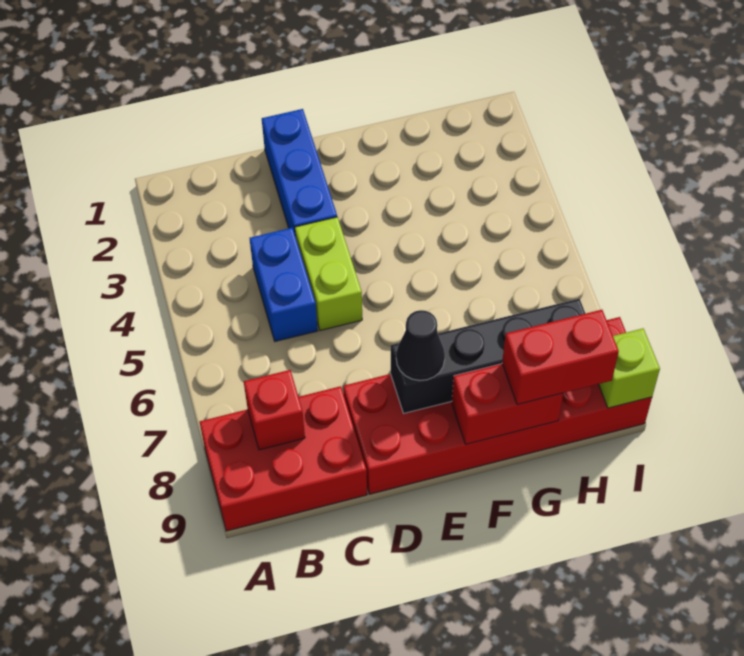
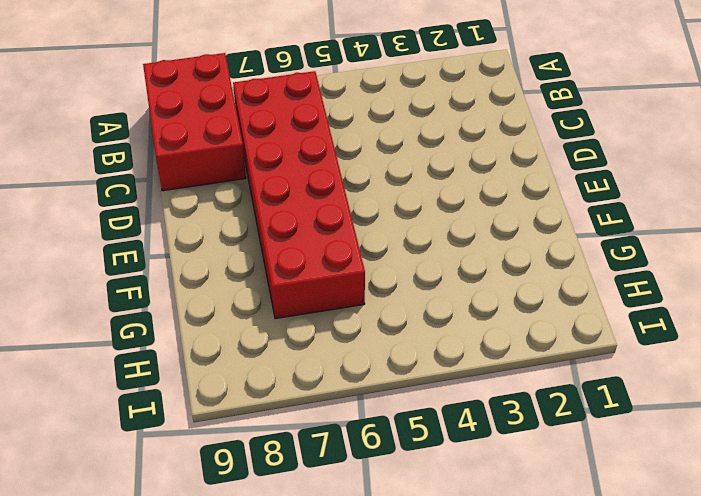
red 2x6 brick [233,71,365,319] -> red 2x6 brick moved to [343,317,652,494]
none -> blue 1x2 brick [250,228,317,341]
none -> blue 1x3 brick [262,109,337,237]

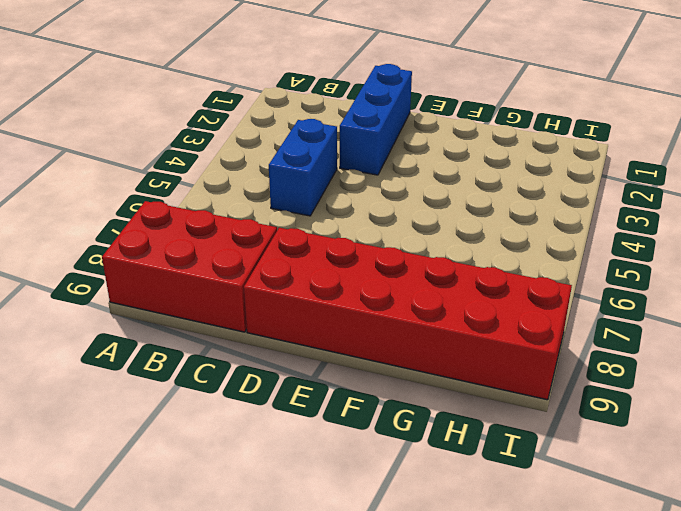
none -> lime 1x2 brick [295,217,362,330]
none -> red 1x1 brick [244,370,305,450]

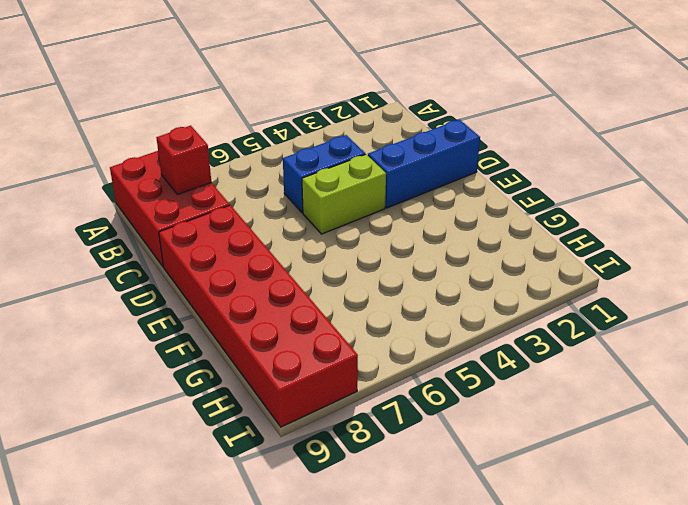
none -> black 1x4 brick [391,299,586,413]
none -> red 1x2 brick [452,364,563,444]

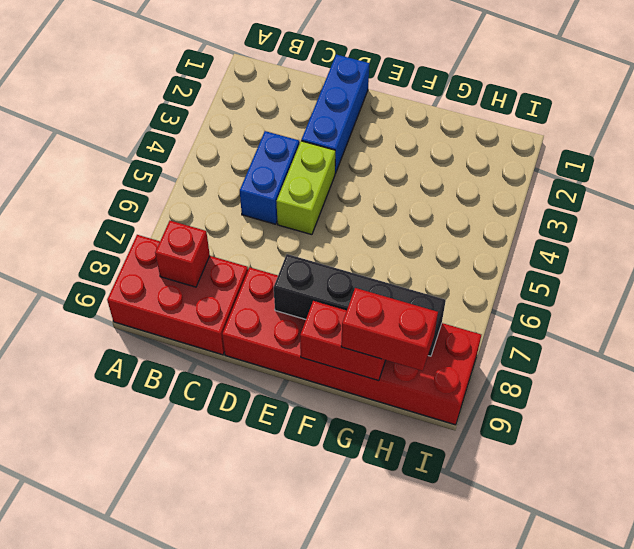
none -> lime 1x1 brick [599,329,660,408]
none -> black 1x1 cone [396,310,445,381]

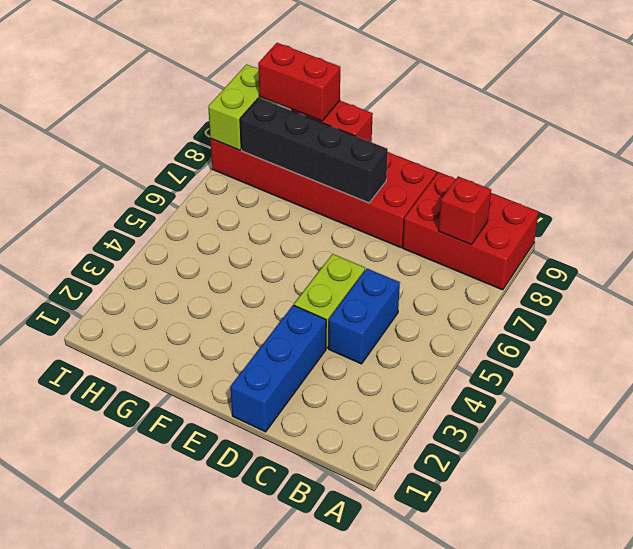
lime 1x2 brick [208,64,277,150] -> lime 1x1 brick [599,329,660,408]
none -> black 1x1 cone [396,310,445,381]

